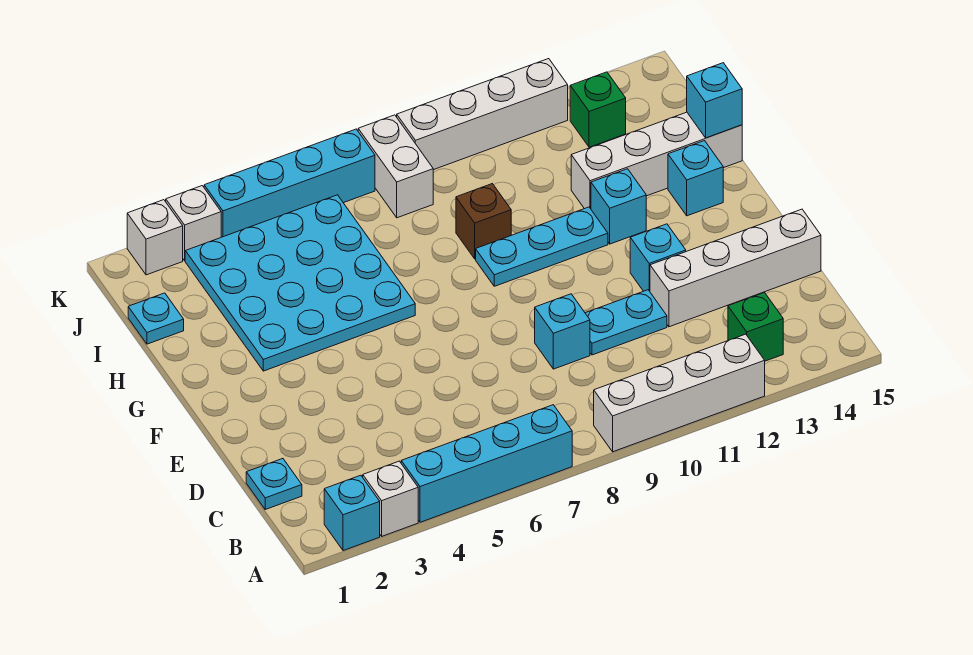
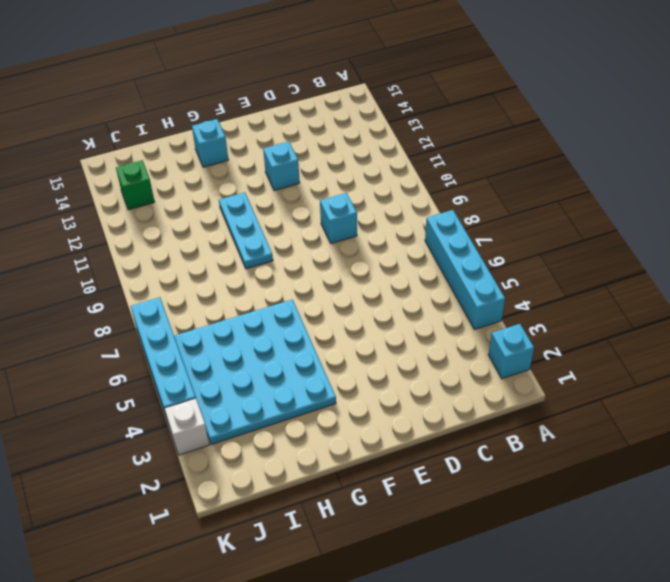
none -> white 1x1 brick [363,461,418,536]
none -> white 1x4 brick [594,334,765,452]
none -> green 1x1 brick [728,293,783,361]

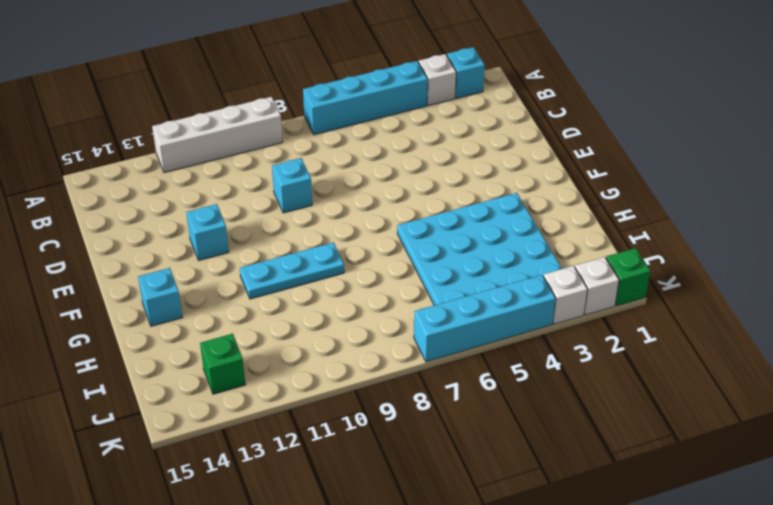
green 1x1 brick [606,248,650,306] -> green 1x1 brick moved to [728,293,783,361]
none -> cyan 1x1 plate [246,459,302,509]
none -> cyan 1x2 plate [585,290,667,355]
none -> white 1x4 brick [650,209,821,327]

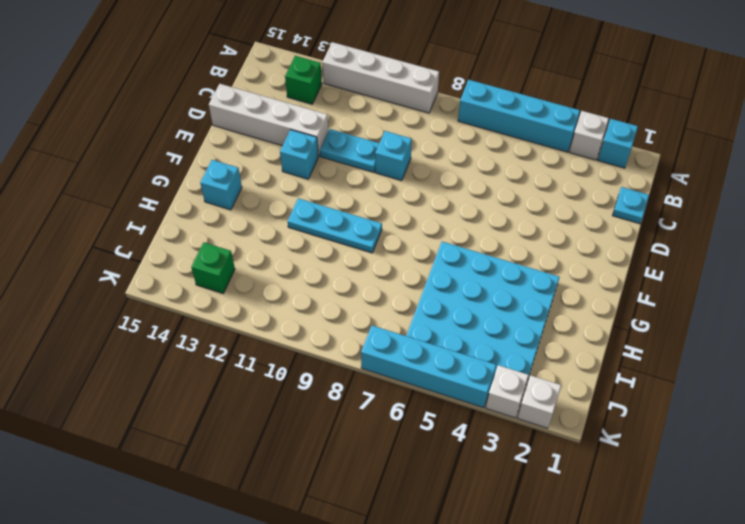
none -> cyan 1x1 brick [591,169,646,244]
none -> brown 1x1 brick [456,184,511,259]
none -> white 1x4 brick [571,112,742,209]

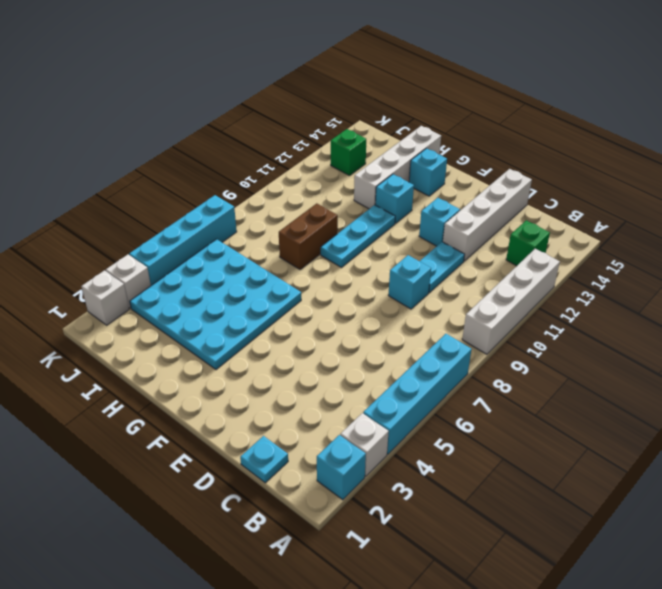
brown 1x2 brick [279,203,338,269] -> brown 1x1 brick [456,184,511,259]
none -> cyan 1x1 plate [128,293,184,344]
none -> white 1x2 brick [358,115,433,218]
none -> white 1x4 brick [397,59,568,170]

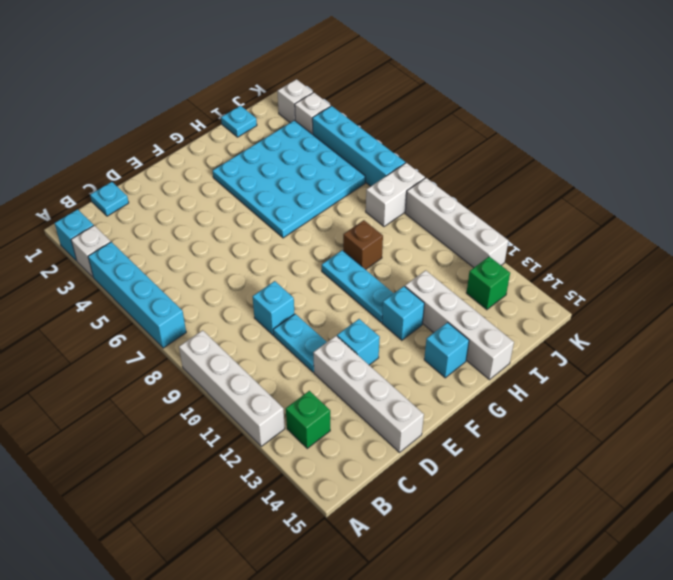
none -> cyan 1x1 brick [687,63,742,138]

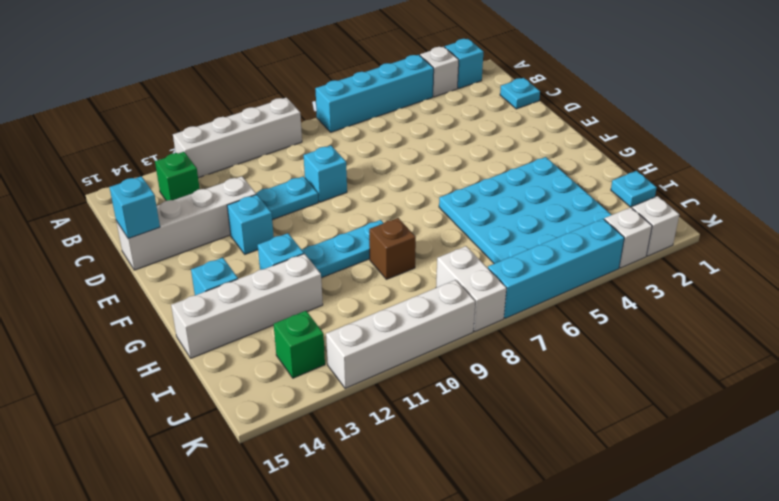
cyan 1x1 brick [109,176,160,239] -> cyan 1x1 brick moved to [687,63,742,138]

